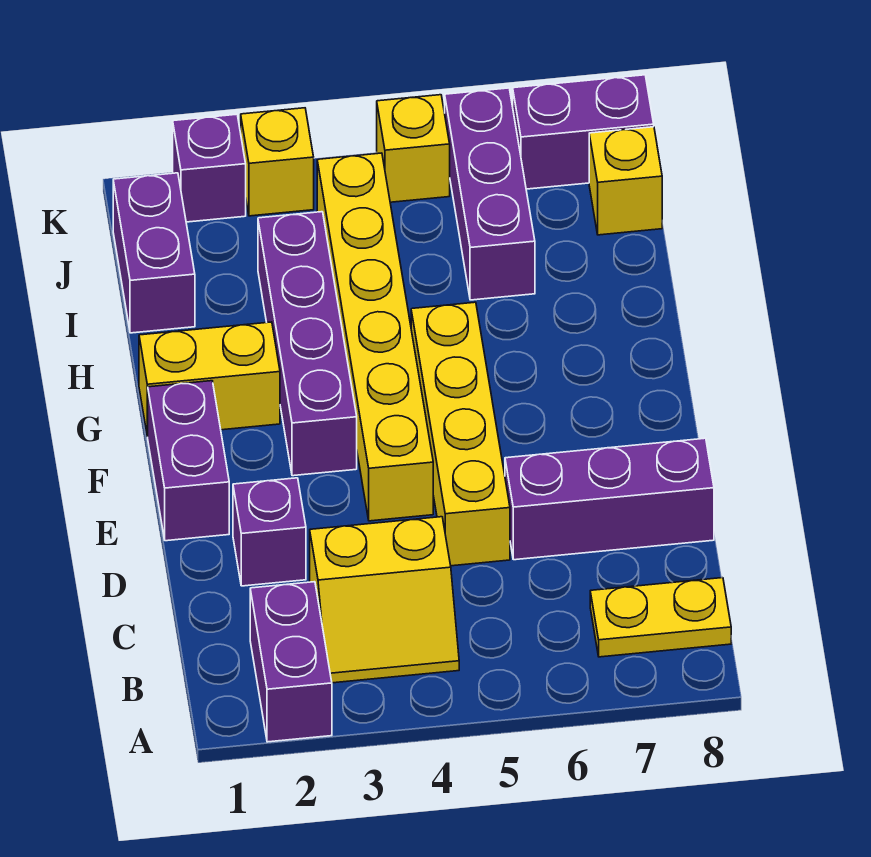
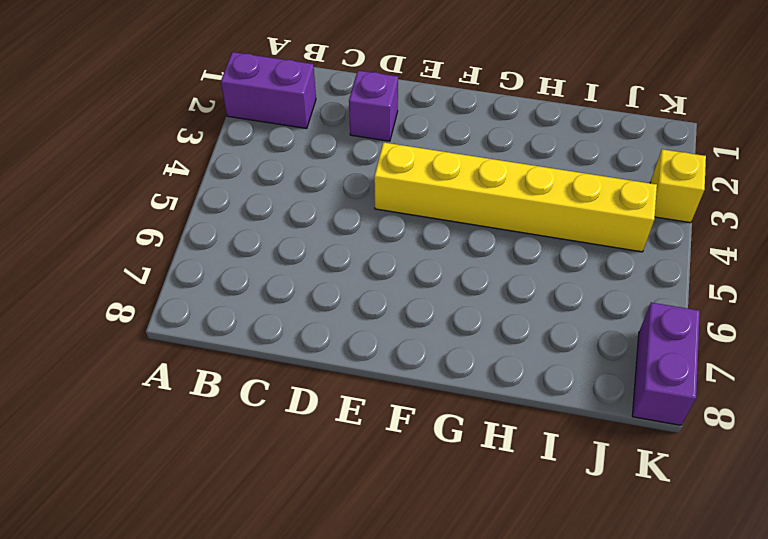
none -> yellow 2x2 slope [310,517,459,683]
none -> yellow 1x2 plate [590,578,731,657]
none -> yellow 1x4 brick [411,302,510,566]

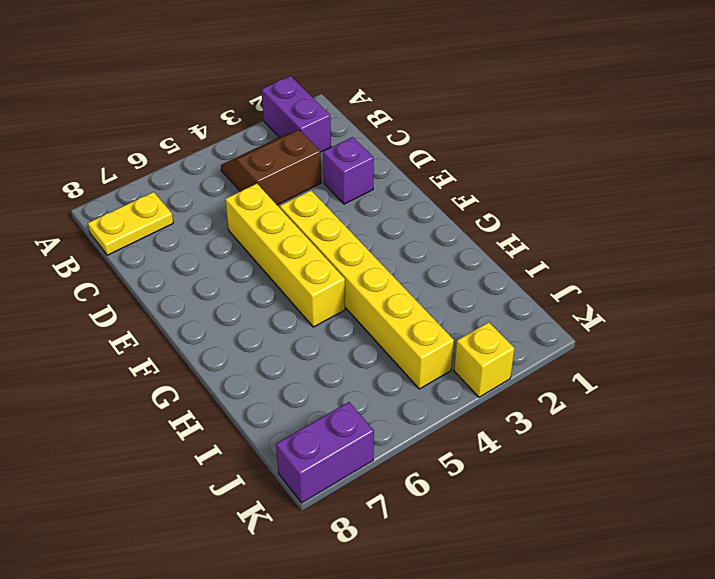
brown 2x2 slope [221,130,321,205] -> yellow 2x2 slope [310,517,459,683]
none -> purple 1x3 brick [505,438,714,560]
none -> purple 1x2 brick [148,381,229,541]
none -> purple 1x4 brick [258,212,357,476]

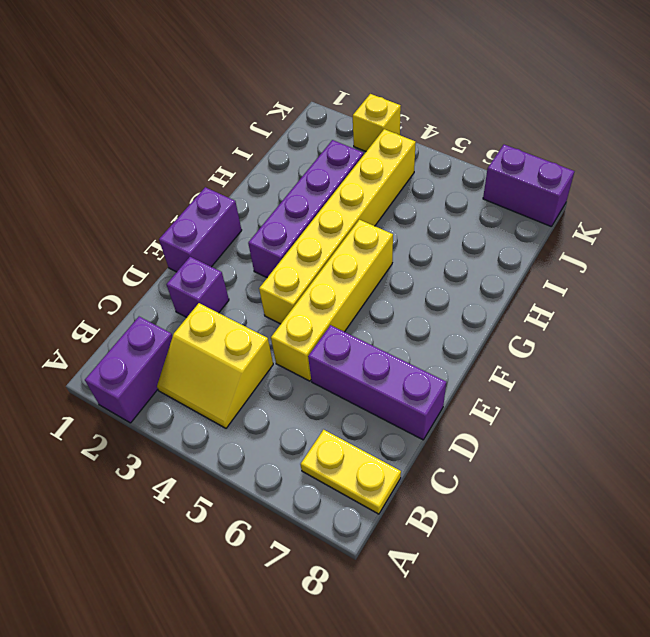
none -> yellow 1x2 brick [139,322,280,437]
none -> purple 1x2 brick [113,173,195,333]
none -> purple 1x3 brick [445,88,535,300]

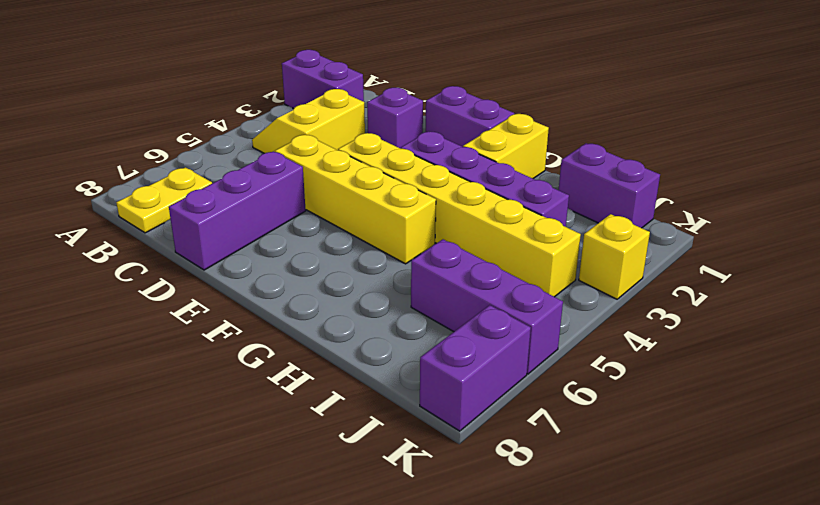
none -> yellow 1x1 brick [589,127,662,235]
none -> purple 1x1 brick [173,114,246,222]
none -> yellow 1x1 brick [377,95,450,202]

